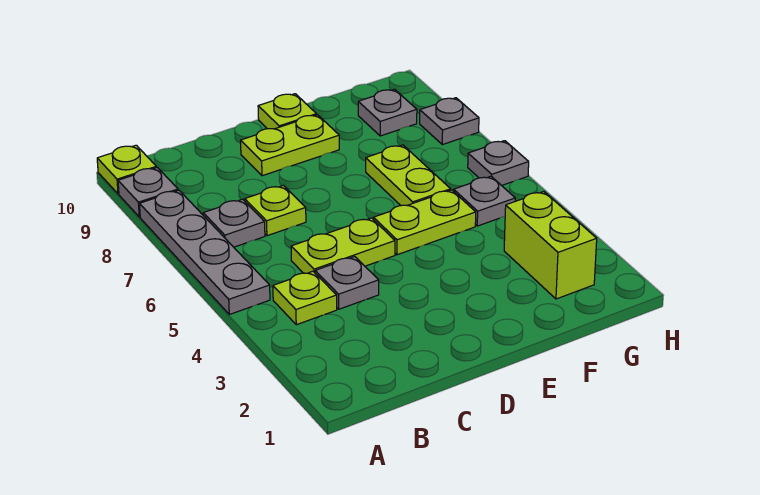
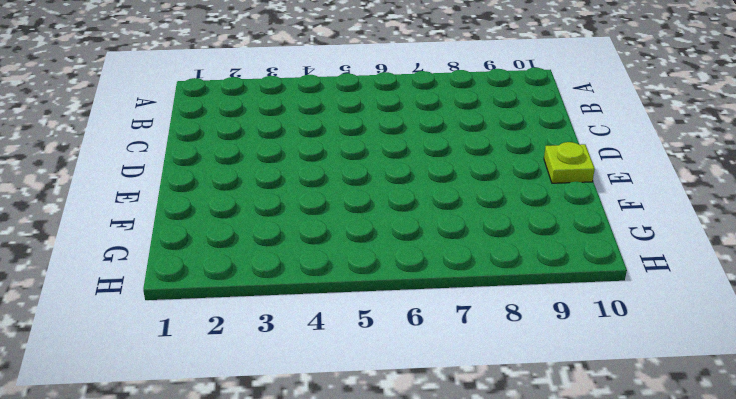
none -> grey 1x4 plate [140,190,270,314]
none -> grey 1x1 plate [118,167,178,217]
none -> lime 1x1 plate [97,145,156,194]

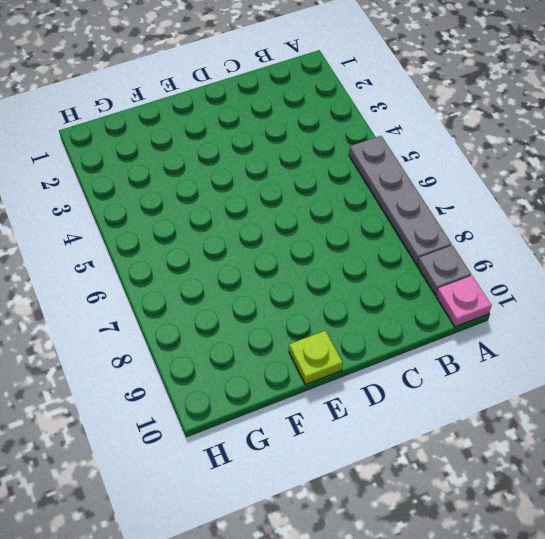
pink 1x1 plate [436,276,492,327] -> lime 1x1 plate [97,145,156,194]
none -> lime 1x1 plate [273,271,337,325]
none -> grey 1x1 plate [203,199,265,247]
none -> grey 1x1 plate [315,257,379,309]

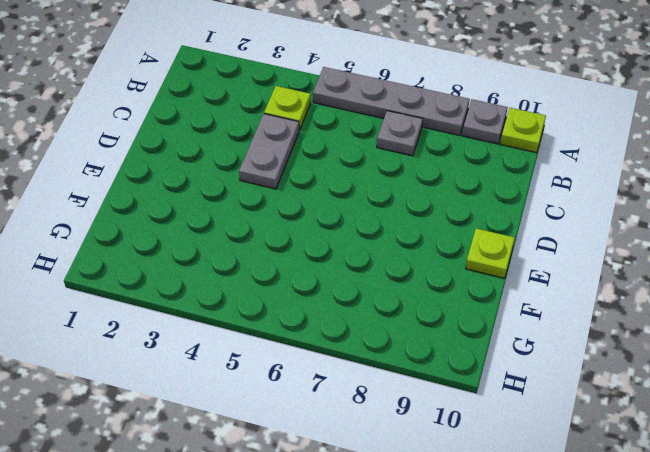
grey 1x2 plate [239,114,299,189] -> grey 1x1 plate [315,257,379,309]
none -> lime 1x2 plate [291,218,395,273]
none -> lime 1x1 plate [245,186,306,236]
none -> lime 1x2 plate [240,115,339,176]

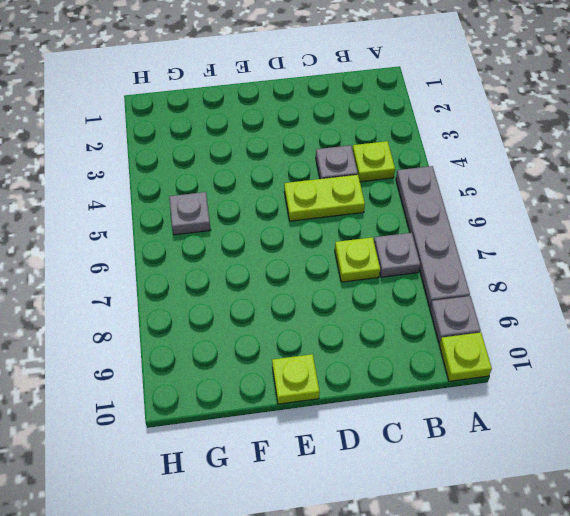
none -> lime 1x2 plate [240,115,339,176]
none -> lime 1x2 plate [374,190,476,255]
none -> lime 1x2 plate [366,145,451,206]

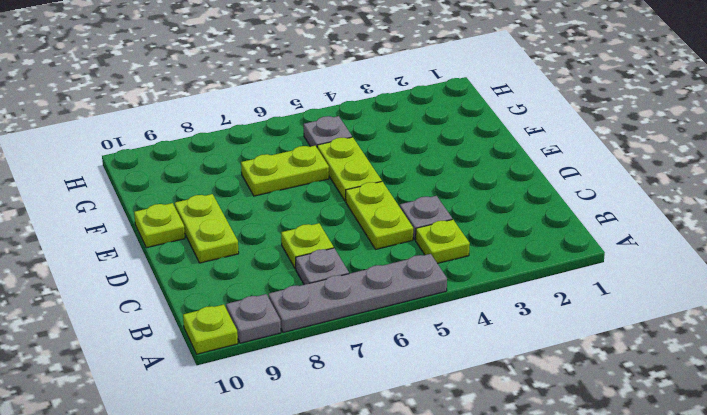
none -> lime 1x2 brick [504,191,597,299]
none -> grey 1x1 plate [358,89,417,136]
none -> grey 1x1 plate [468,141,529,186]

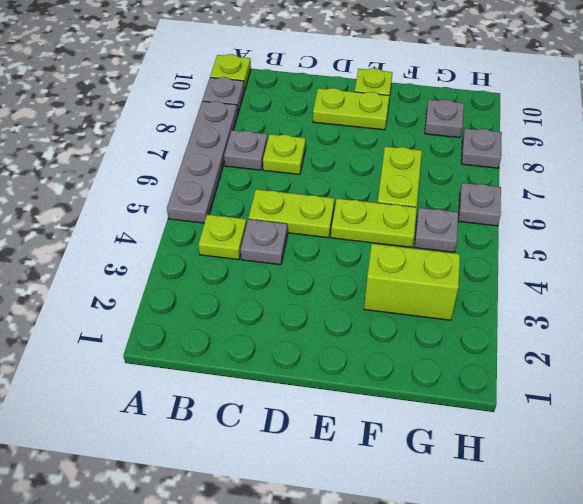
lime 1x2 brick [364,244,460,320] -> lime 1x2 brick turned to [504,191,597,299]

